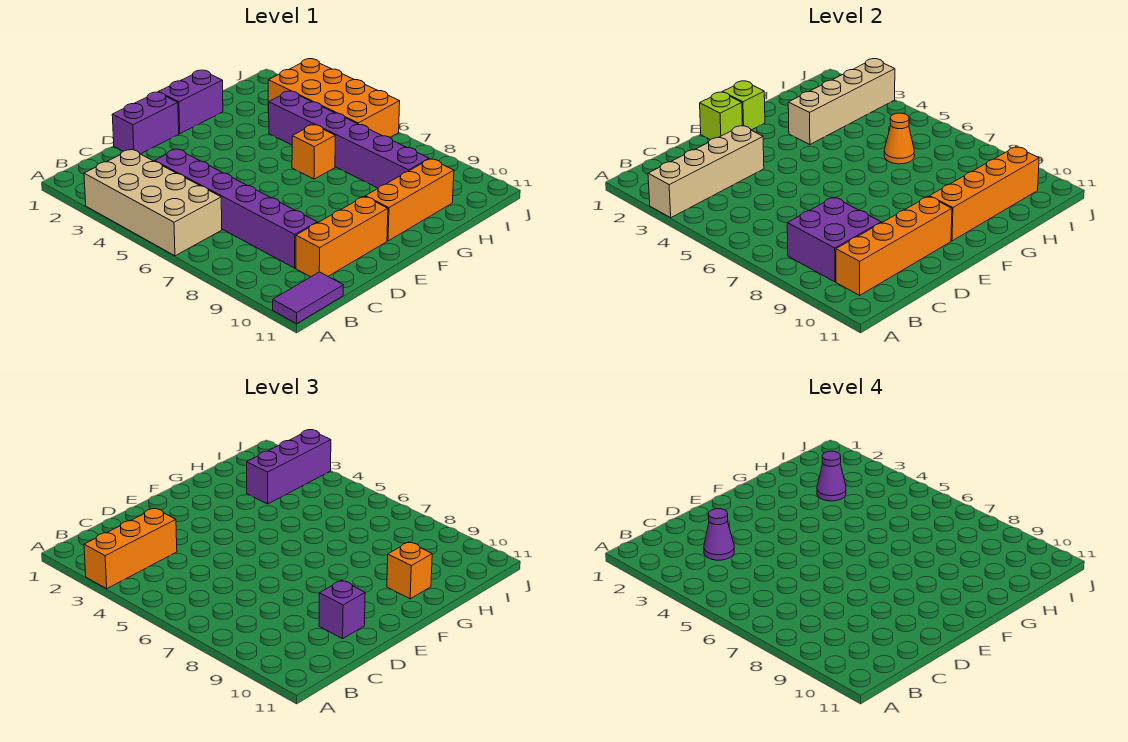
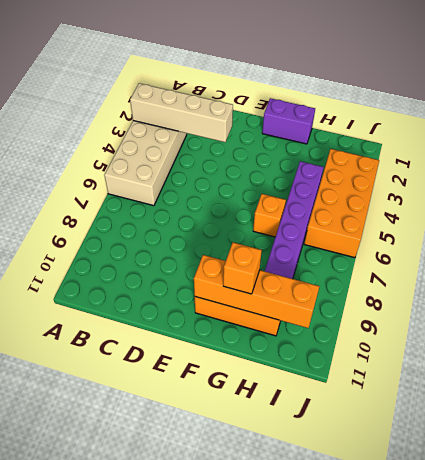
none -> purple 1x2 tile [273,272,343,324]
none -> purple 1x6 brick [155,149,317,268]
none -> orange 1x3 brick [296,196,388,277]

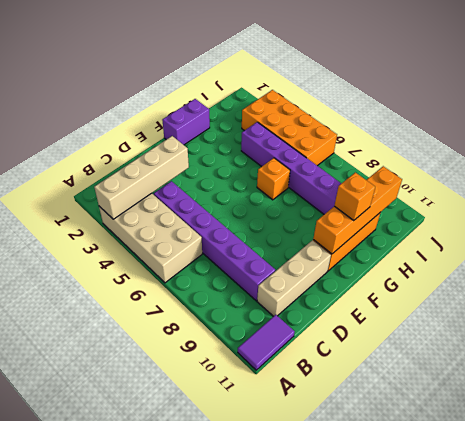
tan 1x3 brick [257,240,331,316] -> orange 1x3 brick [296,196,388,277]
none -> purple 1x2 brick [112,92,179,154]
none -> purple 2x2 brick [787,197,881,282]
none -> orange 1x4 brick [836,196,952,295]

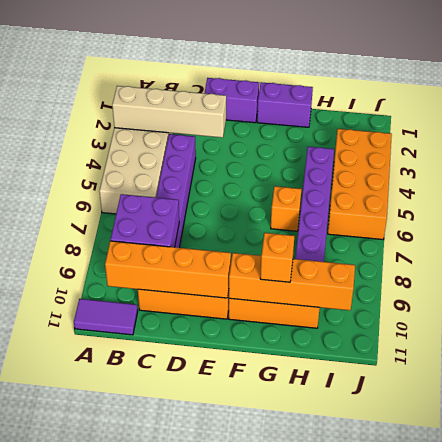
none -> lime 1x1 brick [700,92,742,140]
none -> lime 1x1 brick [723,81,765,130]
none -> tan 1x4 brick [788,59,895,145]

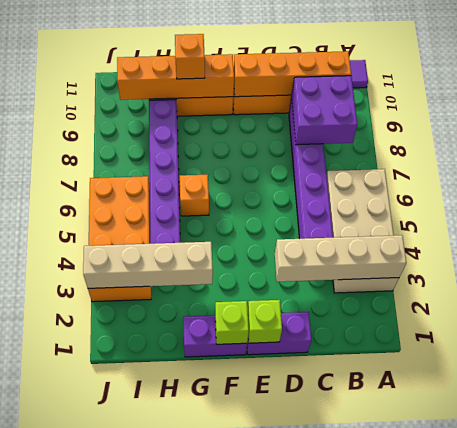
none -> orange 1x1 cone [884,113,914,164]
none -> orange 1x3 brick [84,509,177,589]
none -> purple 1x1 brick [319,580,365,639]

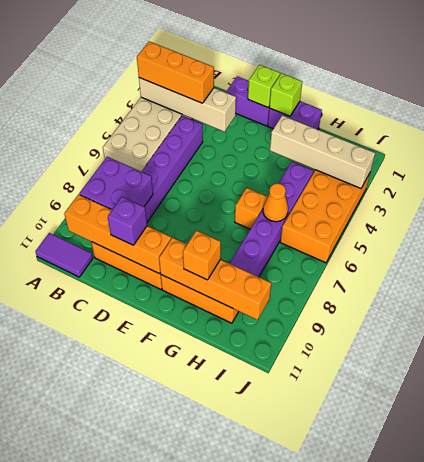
none -> purple 1x3 brick [247,430,331,504]
none -> purple 1x1 cone [704,509,734,560]
none -> purple 1x1 cone [817,451,846,501]

